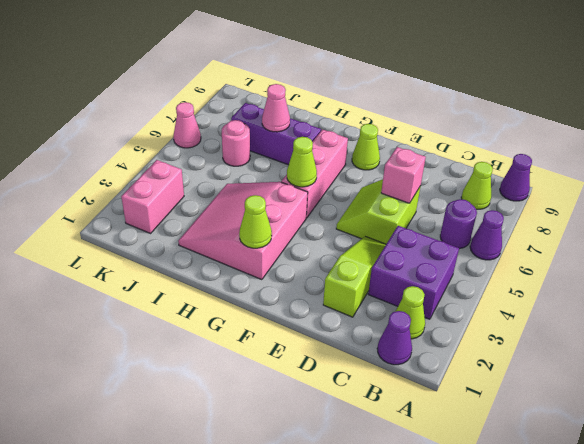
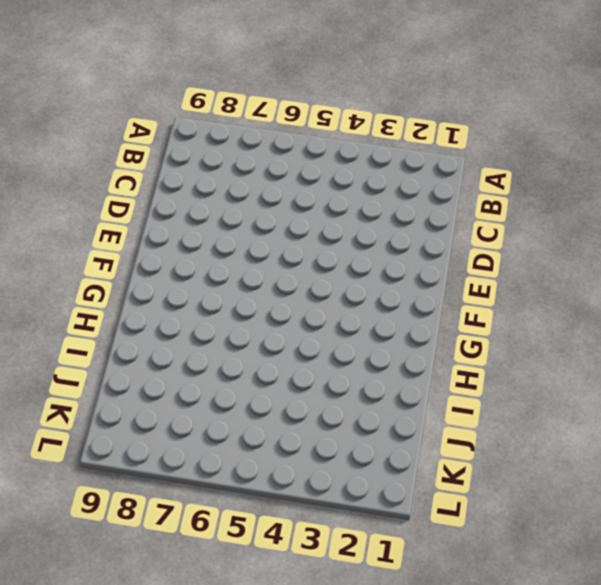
none -> purple 1x1 cone [470,210,504,260]
none -> purple 1x1 cone [500,154,532,201]
none -> purple 1x1 cone [377,311,412,365]

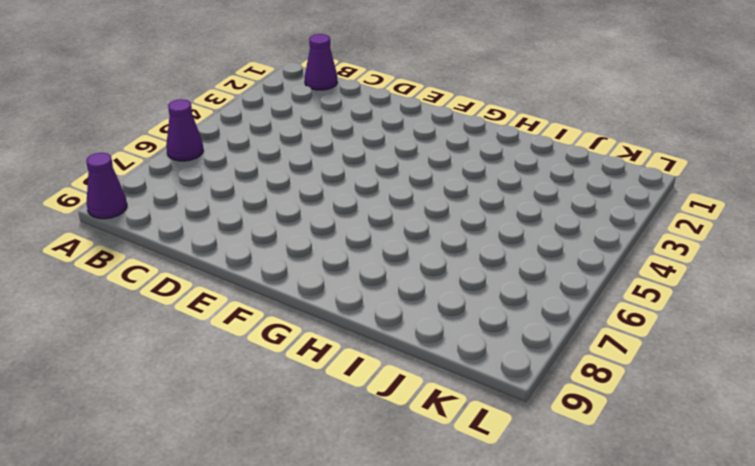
none -> lime 1x1 cone [395,286,425,339]
none -> purple 2x2 brick [368,226,459,319]
none -> purple 1x1 round brick [440,199,477,249]

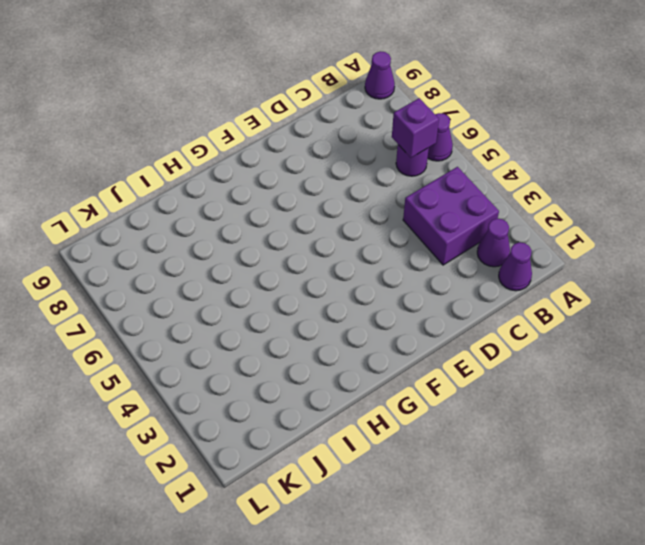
purple 1x1 cone [477,219,510,267] -> lime 1x1 cone [395,286,425,339]
purple 1x1 brick [392,98,439,158] -> none
none -> lime 1x1 cone [461,162,493,209]
none -> lime 1x3 slope [323,236,386,317]
none -> lime 2x2 slope [336,179,421,244]

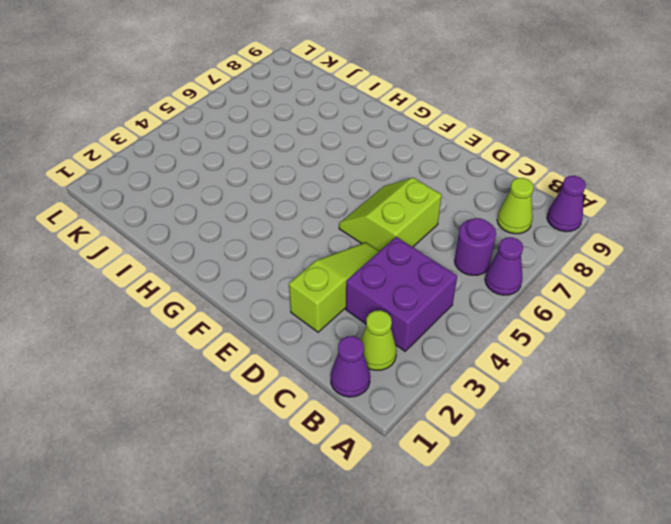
none -> lime 1x1 cone [352,124,380,170]
none -> pink 3x3 slope [178,182,308,280]
none -> pink 1x3 brick [281,130,348,218]

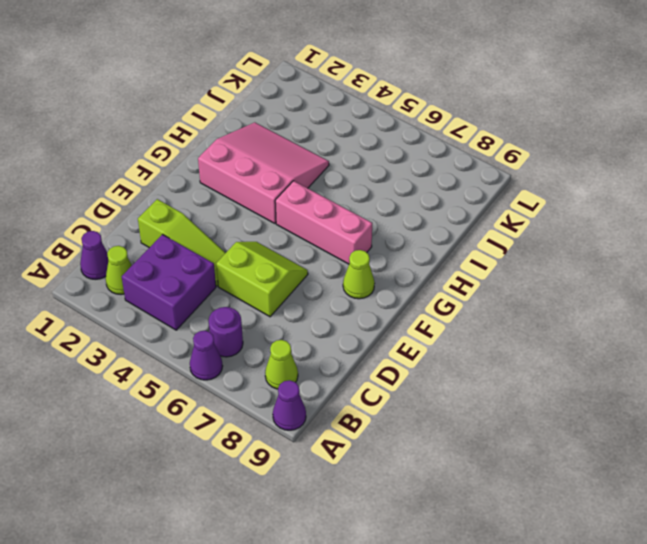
none -> purple 1x3 brick [231,103,321,165]
none -> pink 1x1 round brick [222,120,250,166]
none -> pink 1x2 brick [121,160,184,233]

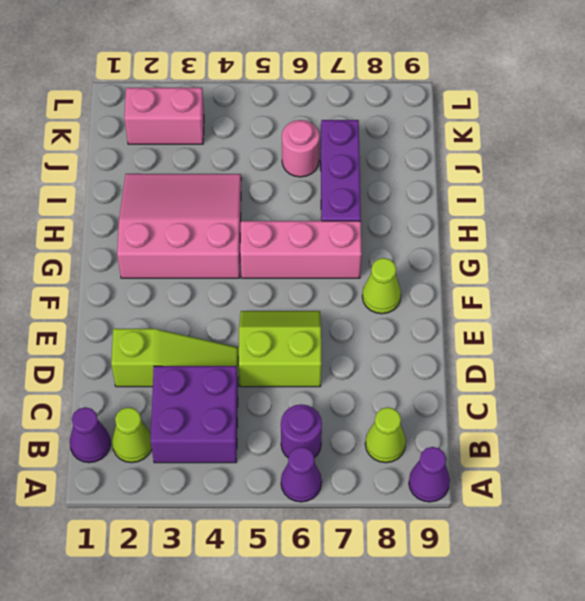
none -> pink 1x1 cone [174,102,201,148]
none -> pink 1x1 brick [381,147,426,203]
none -> lime 1x1 cone [239,195,272,248]

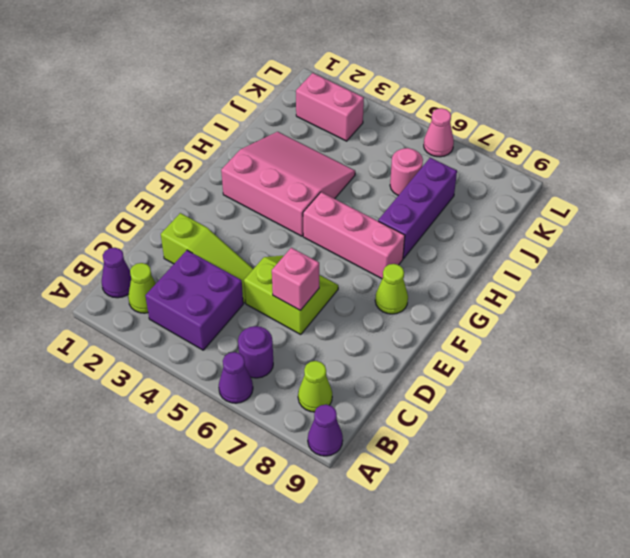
none -> lime 1x1 cone [239,195,272,248]
none -> lime 1x1 cone [287,137,317,187]
none -> pink 1x1 cone [262,84,290,132]

